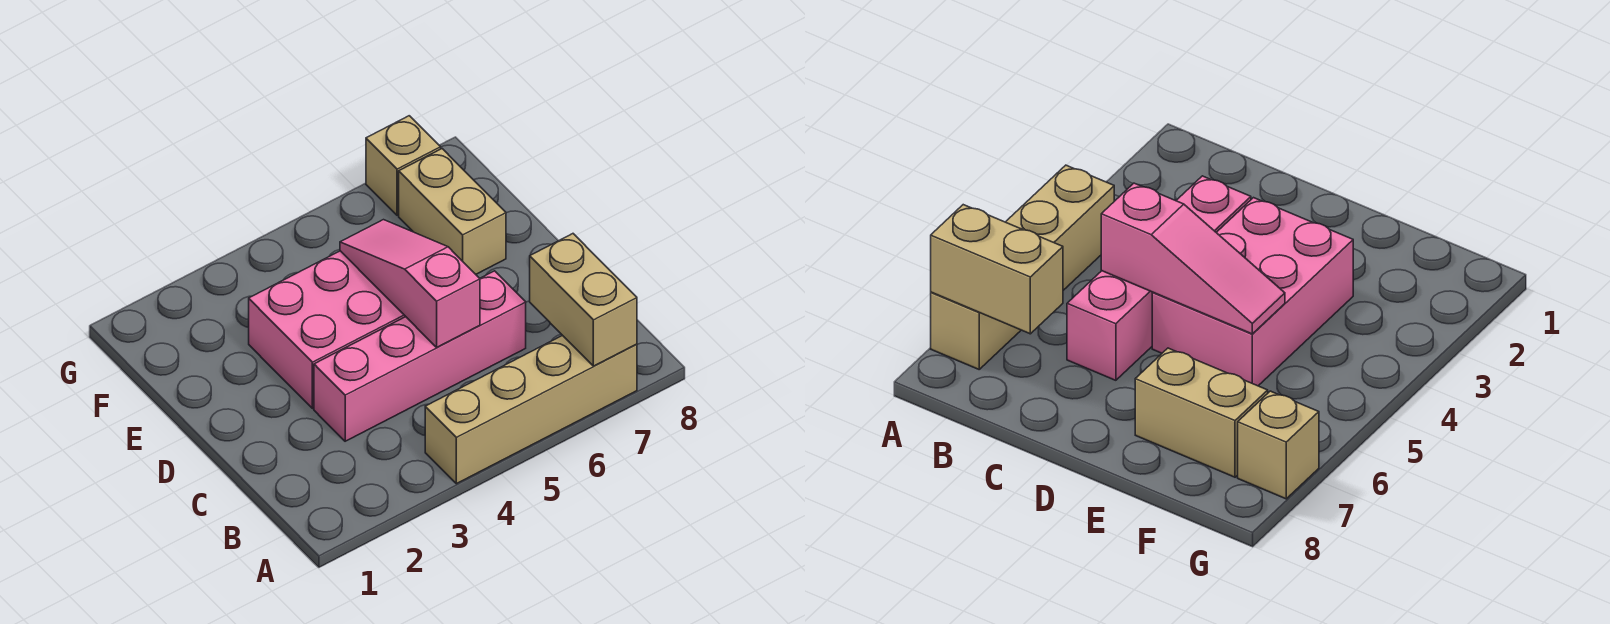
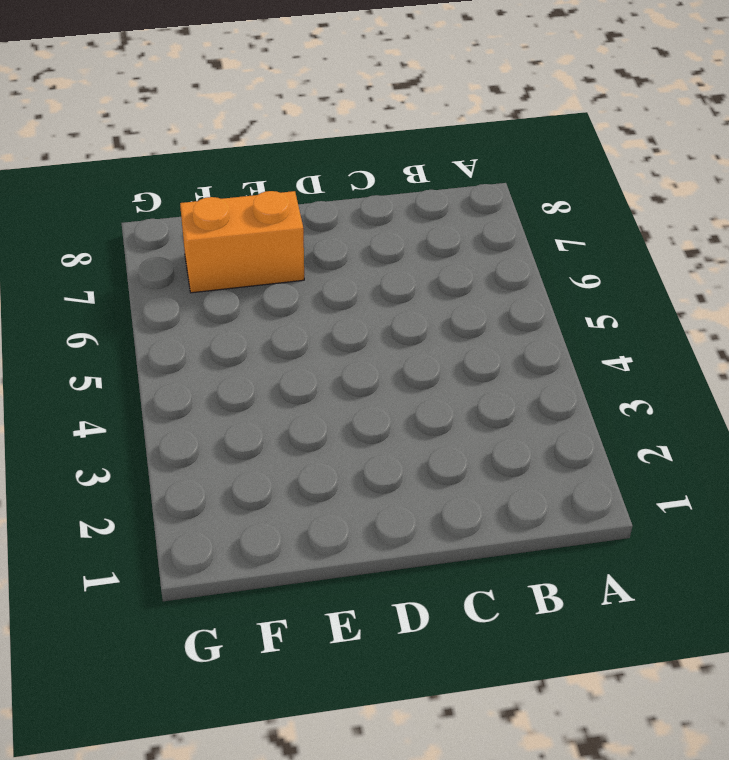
orange 1x2 brick [180,191,304,293] -> tan 1x2 brick [399,149,506,274]
none -> tan 1x4 brick [425,335,637,484]
none -> pink 1x4 brick [314,271,526,441]

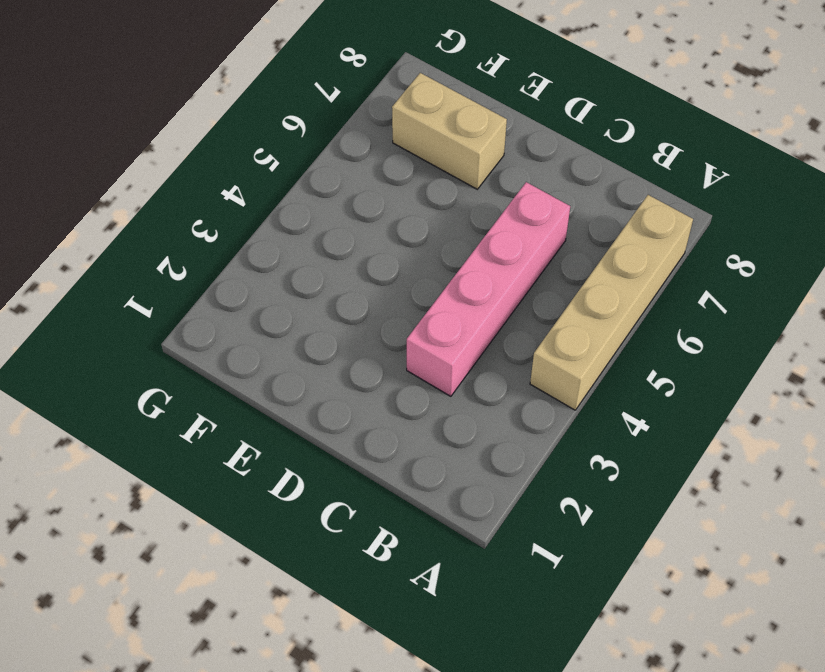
none -> pink 2x3 brick [249,251,406,409]
none -> tan 1x1 brick [366,116,441,215]

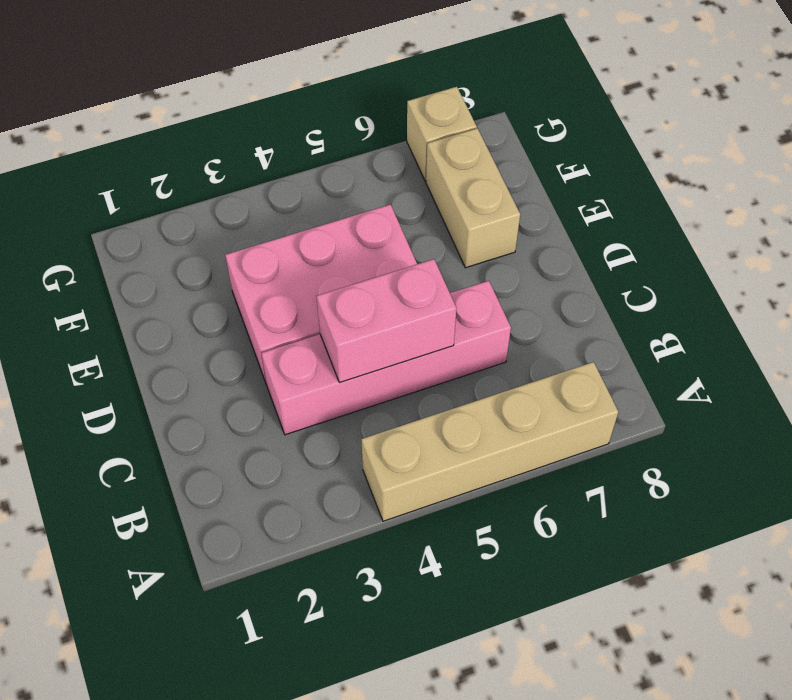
pink 1x2 brick [317,259,456,382] -> pink 1x3 slope [340,220,480,347]
none -> tan 1x2 brick [530,234,637,366]

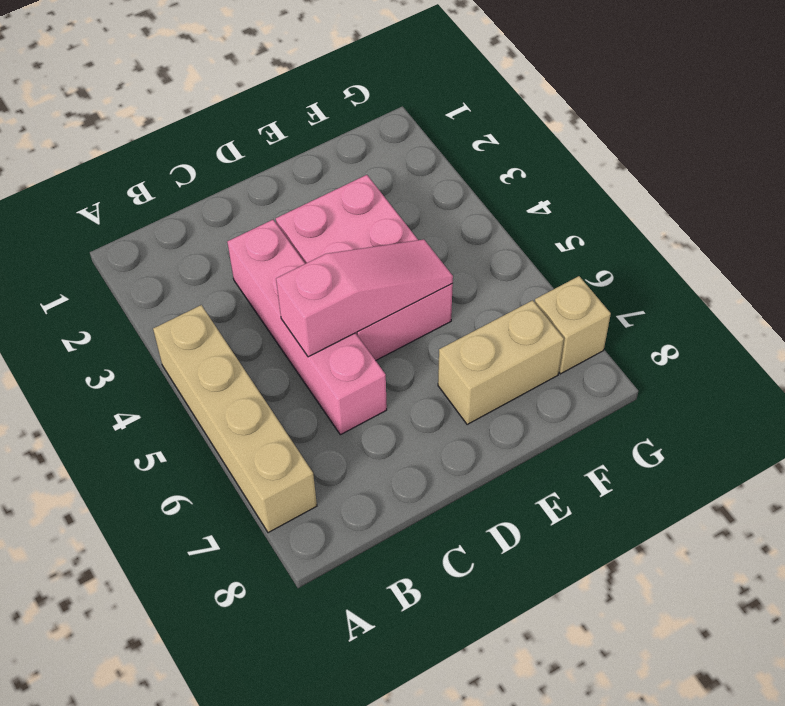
none -> tan 1x2 brick [530,234,637,366]

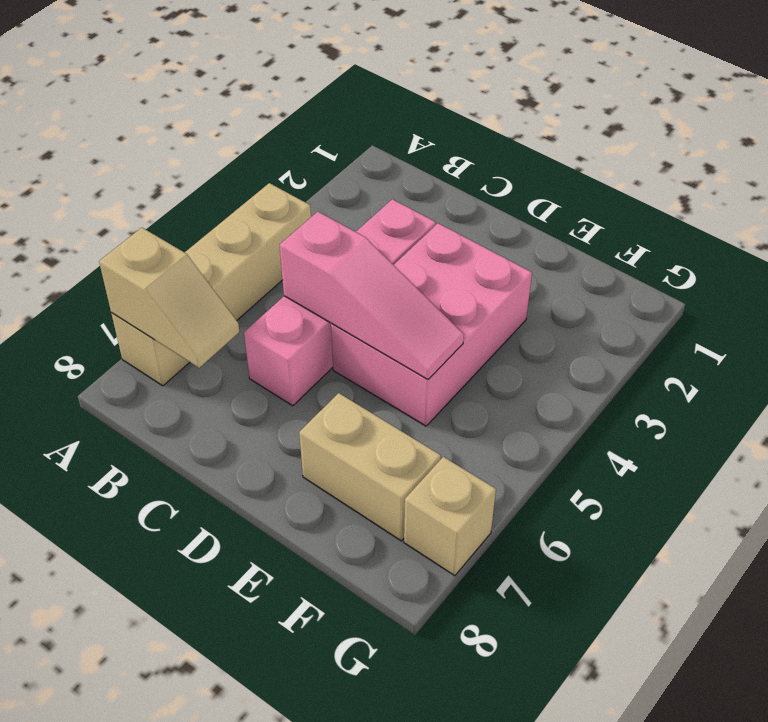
tan 1x2 slope [99,228,239,368] -> tan 1x2 brick [530,234,637,366]

